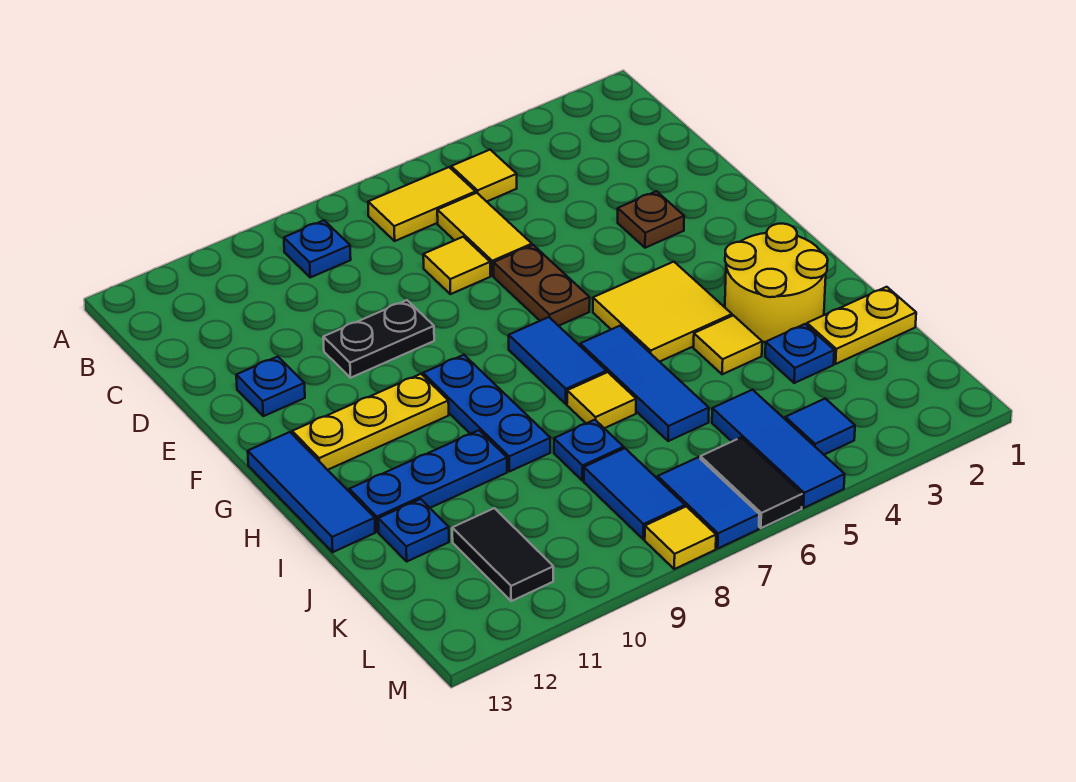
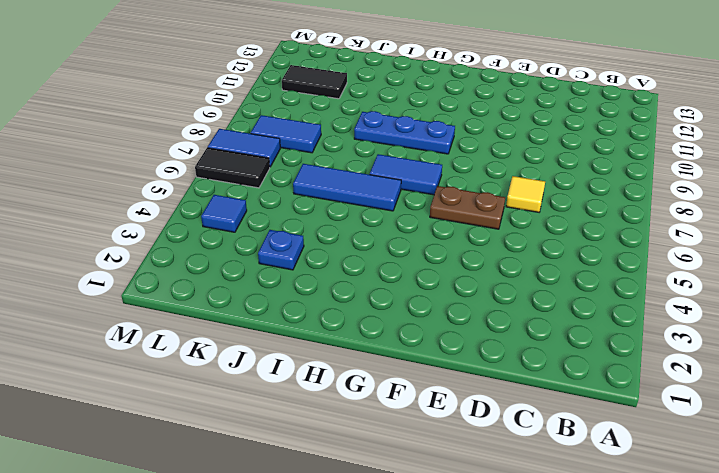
none -> yellow 1x1 tile [451,150,517,202]
none -> yellow 1x2 tile [368,167,476,241]
none -> blue 1x1 plate [284,220,351,277]
none -> yellow 1x2 tile [437,193,532,276]

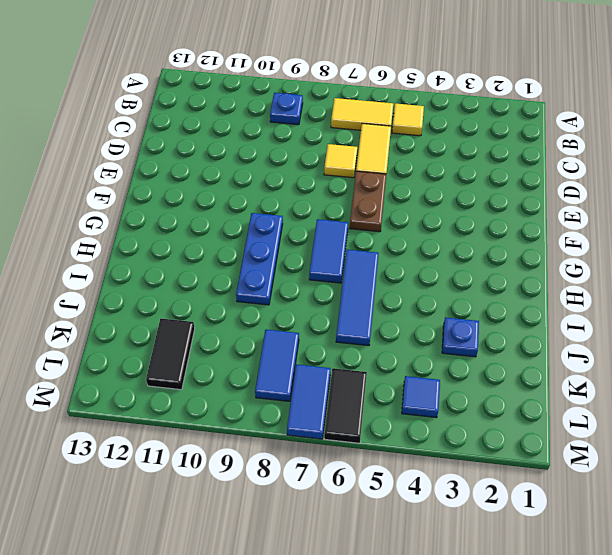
none -> brown 1x1 plate [618,191,684,248]
none -> black 1x2 plate [323,300,434,378]
none -> blue 1x1 plate [236,357,305,416]
none -> yellow 2x2 tile [593,262,732,362]

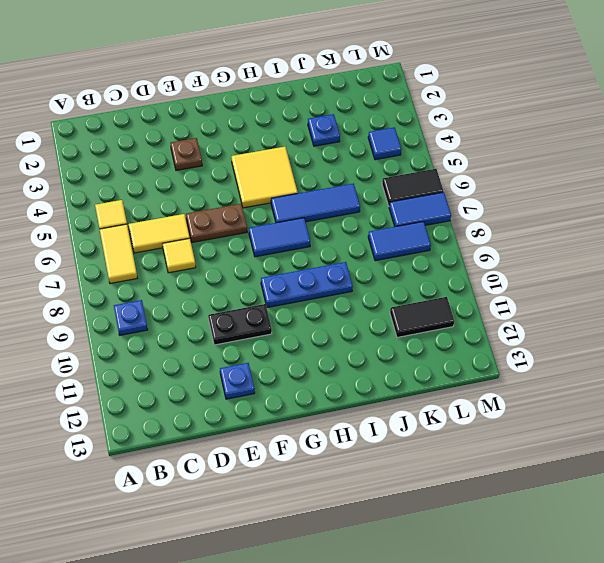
black 1x2 plate [208,304,272,345] -> black 1x2 plate turned to [323,300,434,378]
none -> yellow 1x3 plate [292,374,449,470]
none -> blue 1x3 tile [248,432,375,552]
none -> yellow 2x2 round brick [725,224,828,342]
none -> yellow 1x1 tile [694,315,762,374]

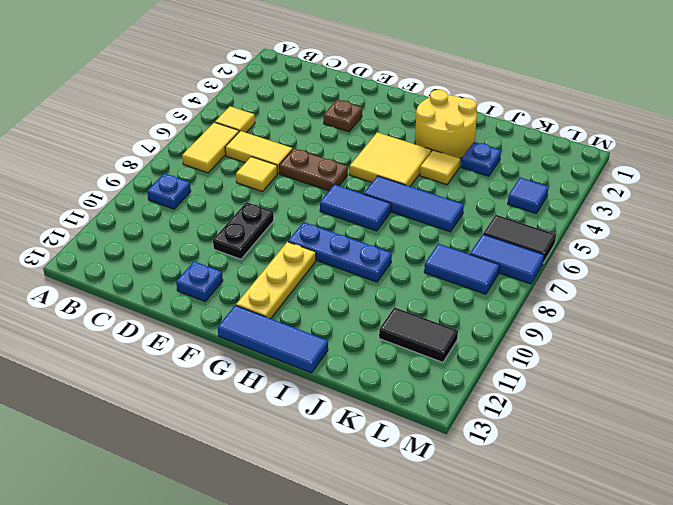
none -> yellow 1x1 tile [567,372,636,428]
none -> blue 1x3 plate [349,430,507,532]
none -> yellow 1x2 plate [807,287,916,364]
none -> blue 1x1 plate [554,420,624,481]

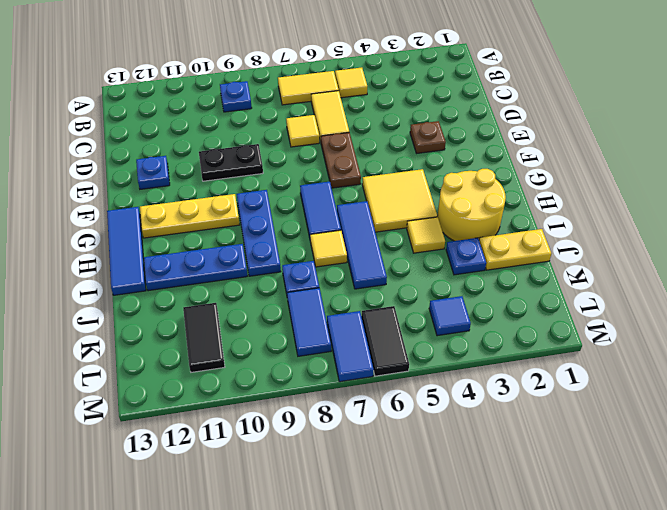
none -> blue 1x1 plate [378,499,449,561]
none -> blue 1x3 tile [712,390,845,508]
none -> yellow 1x1 tile [645,506,716,569]

